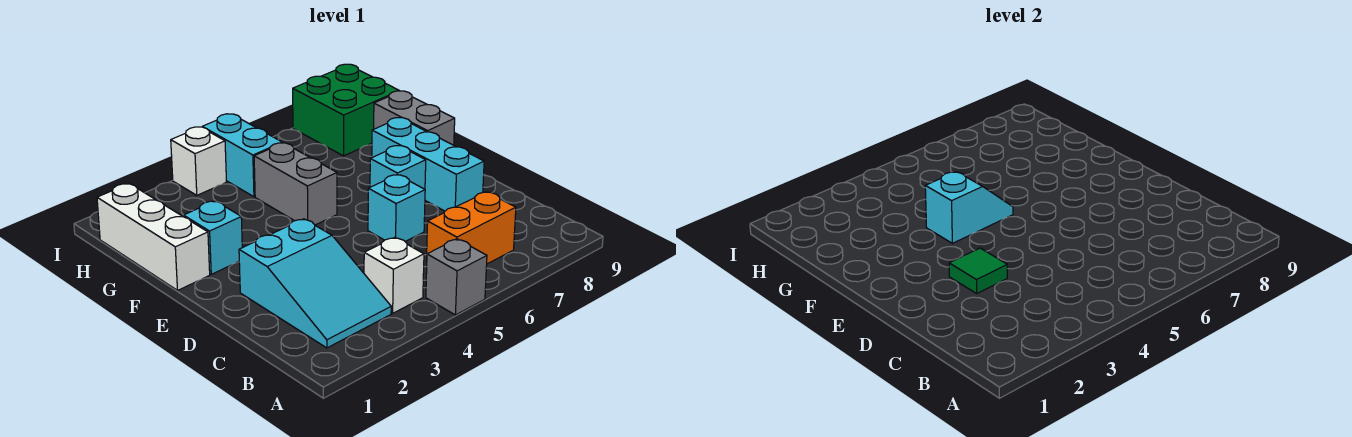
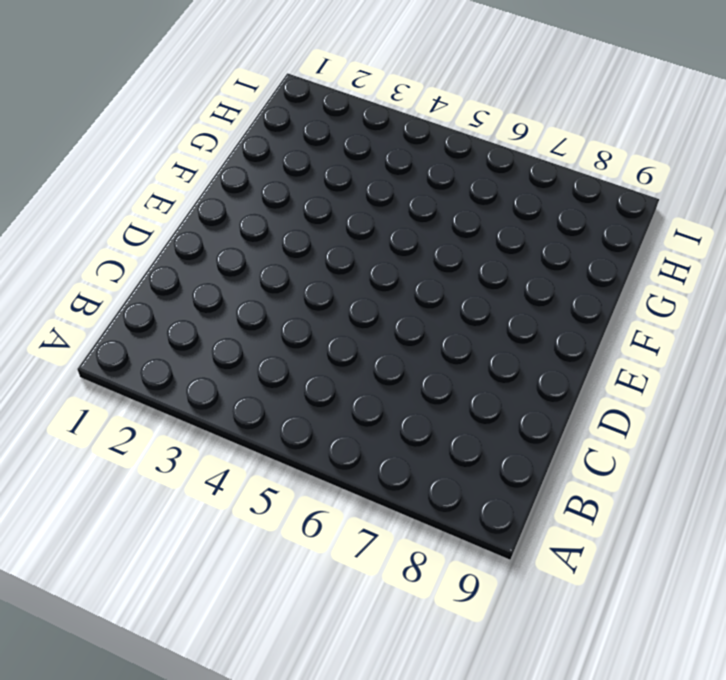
none -> grey 1x1 brick [426,239,487,315]
none -> cyan 2x3 slope [239,219,391,348]
none -> white 1x1 brick [364,237,424,313]

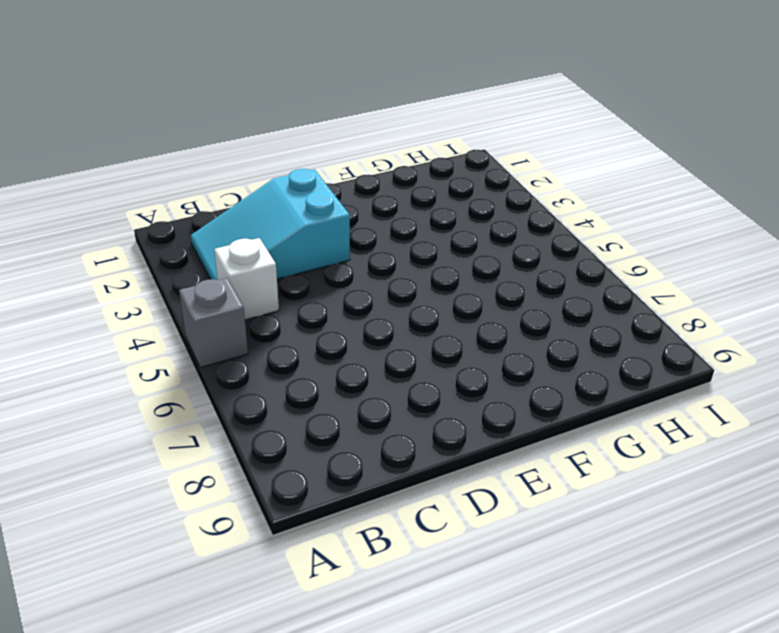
none -> orange 1x2 brick [426,192,516,264]
none -> cyan 1x1 brick [368,175,425,241]
none -> cyan 1x3 brick [372,118,484,211]

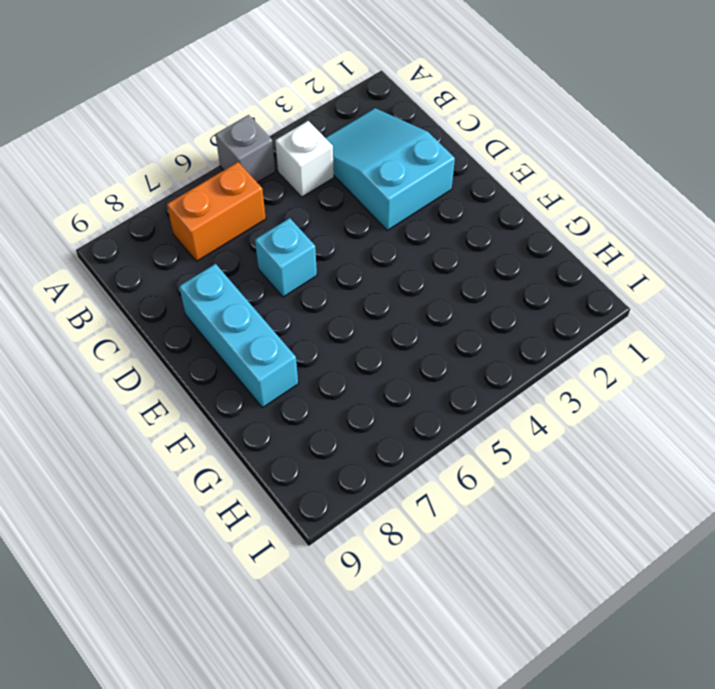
none -> cyan 1x1 brick [370,146,426,189]
none -> white 1x3 brick [97,183,210,290]
none -> cyan 1x1 brick [184,201,242,274]

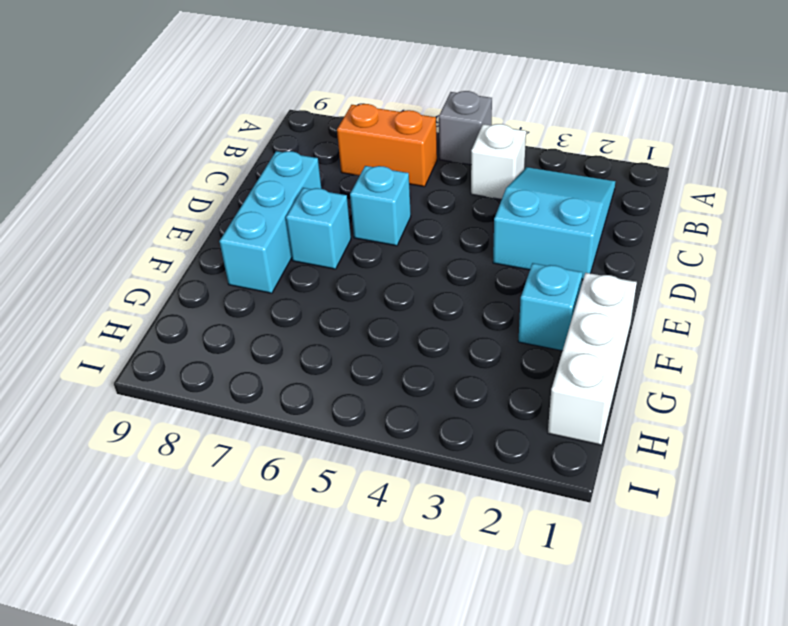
none -> grey 1x2 brick [254,143,337,225]
none -> grey 1x2 brick [374,91,455,145]
none -> cyan 1x2 brick [203,114,282,197]

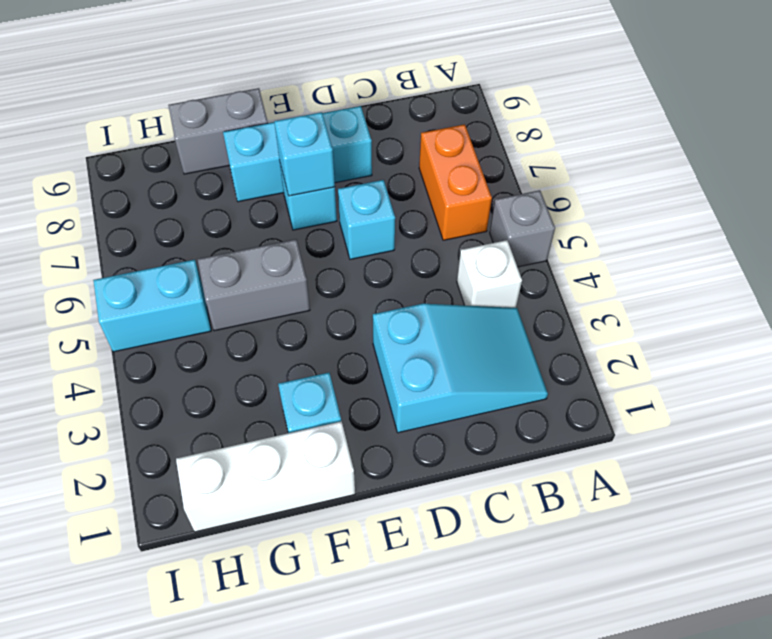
cyan 1x1 brick [274,112,335,196] -> none
none -> green 2x2 brick [293,64,399,156]
none -> white 1x1 brick [171,127,226,195]
none -> green 1x1 tile [949,248,1007,293]

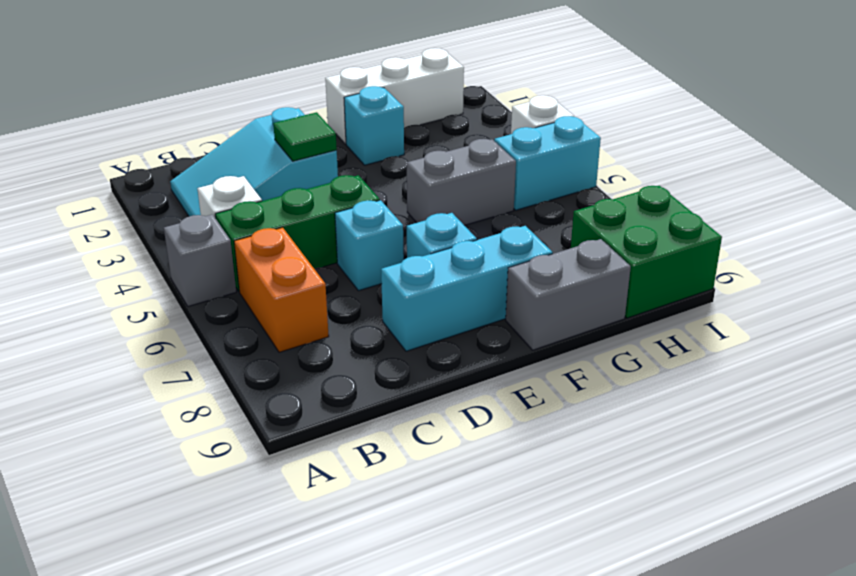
green 1x3 brick [215,175,380,291] -> none
none -> cyan 1x2 slope [925,172,1013,243]

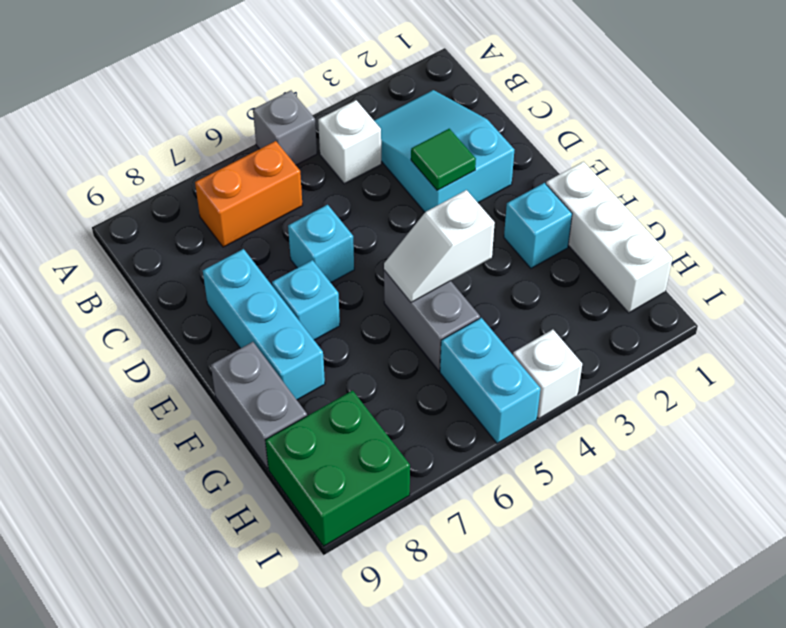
white 1x2 slope [384,190,495,302] -> cyan 1x2 slope [925,172,1013,243]

